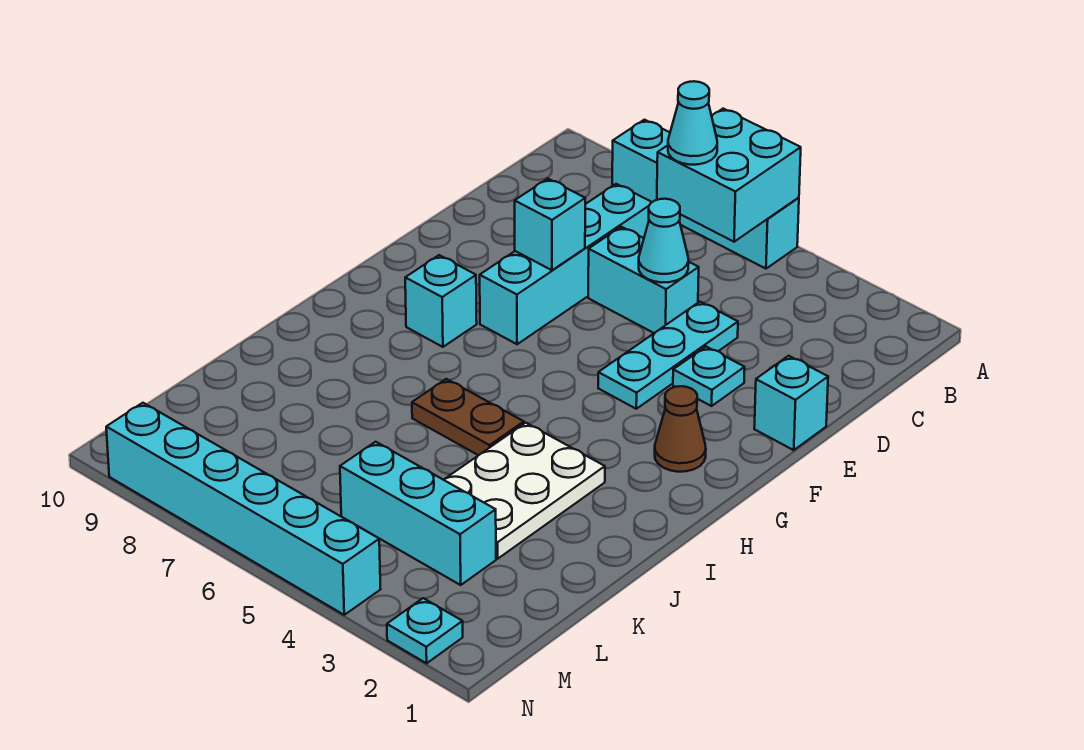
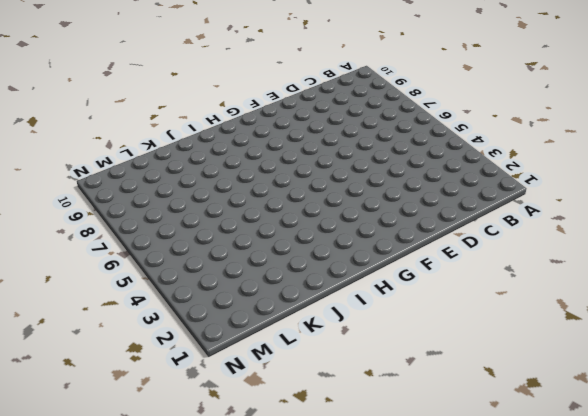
none -> cyan 1x4 brick [612,120,799,269]
none -> cyan 1x4 brick [480,184,652,344]
none -> cyan 1x3 plate [598,302,738,409]

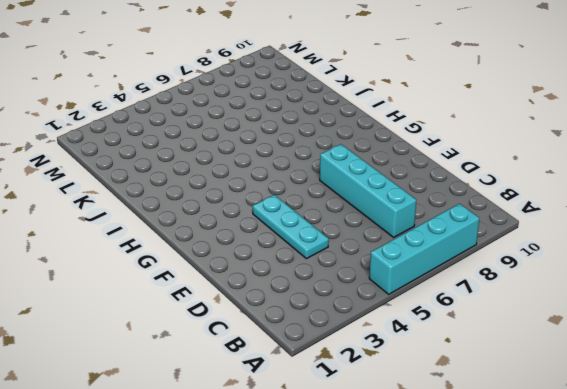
none -> cyan 1x2 brick [588,227,699,333]
none -> cyan 1x1 brick [754,356,828,450]
none -> cyan 1x1 plate [673,347,745,406]

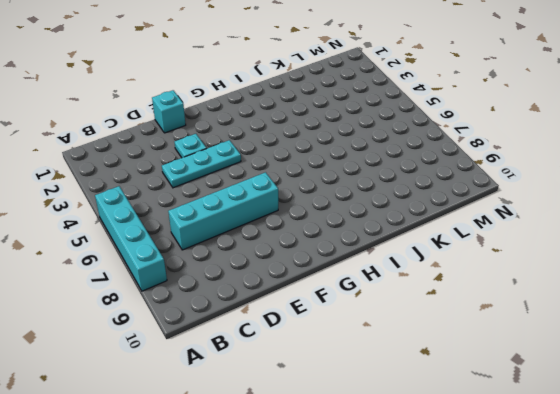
none -> cyan 1x2 brick [588,227,699,333]
none -> brown 1x1 cone [655,386,706,472]
none -> cyan 1x1 brick [405,255,477,347]

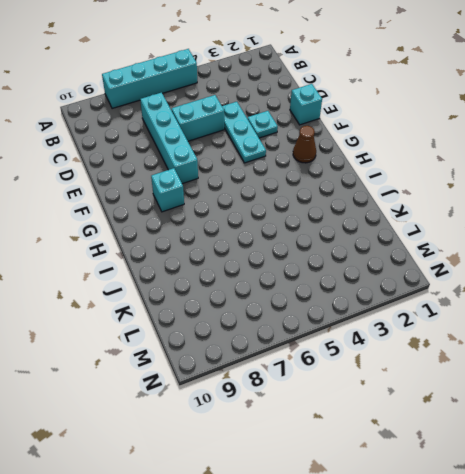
none -> white 2x3 plate [444,423,605,559]
none -> brown 1x2 plate [412,379,524,455]
none -> cyan 1x3 brick [340,442,496,585]

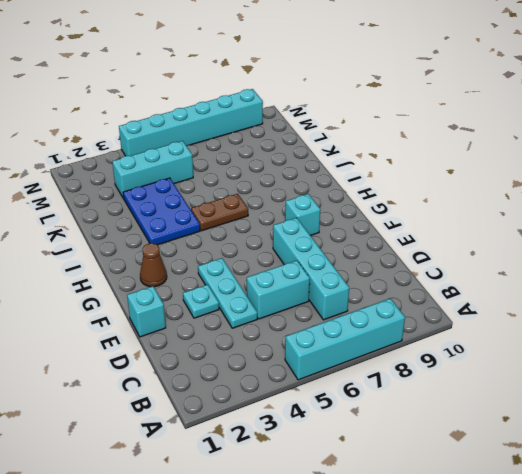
blue 2x3 plate [123,178,200,245] -> white 2x3 plate [444,423,605,559]
none -> cyan 1x1 plate [387,598,463,663]
none -> cyan 2x2 brick [657,109,801,242]
none -> cyan 1x1 cone [639,199,689,283]

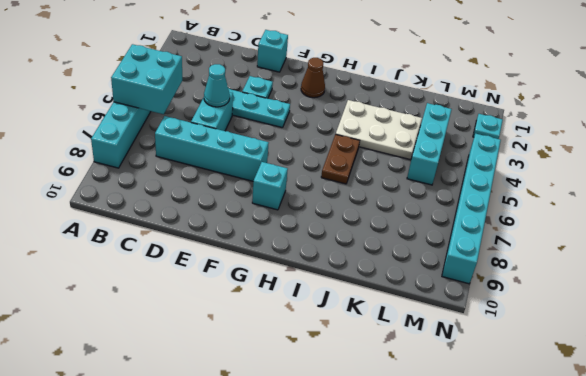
none -> cyan 1x1 brick [515,179,585,270]
none -> cyan 1x1 cone [668,81,717,165]

